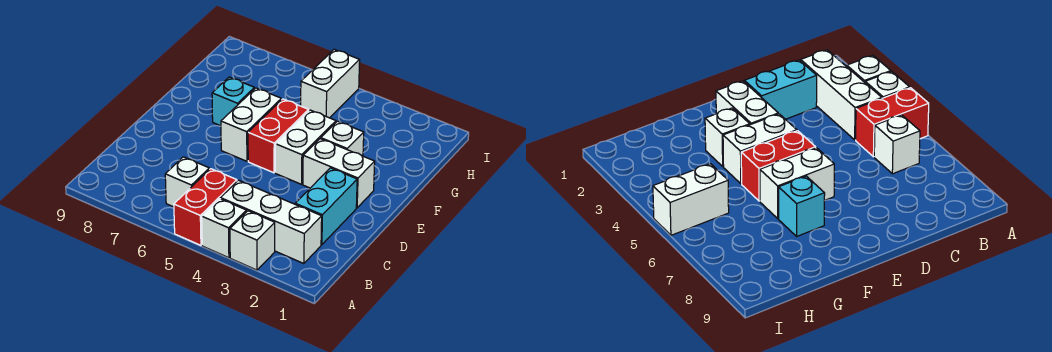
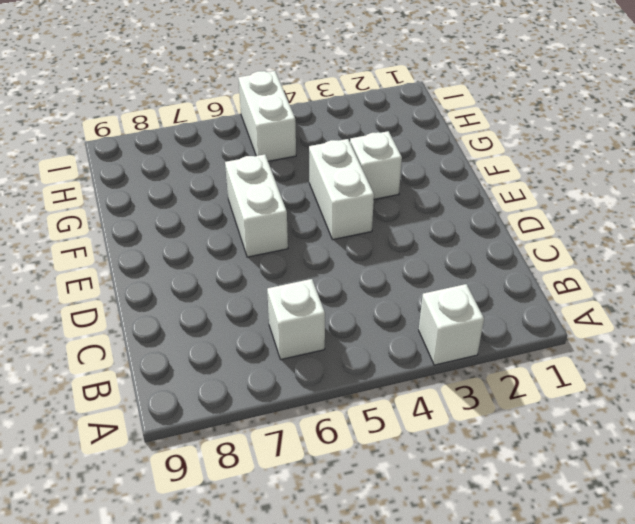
none -> white 1x1 brick [202,199,246,258]
none -> red 1x2 brick [174,169,237,245]
none -> white 1x3 brick [221,180,322,264]

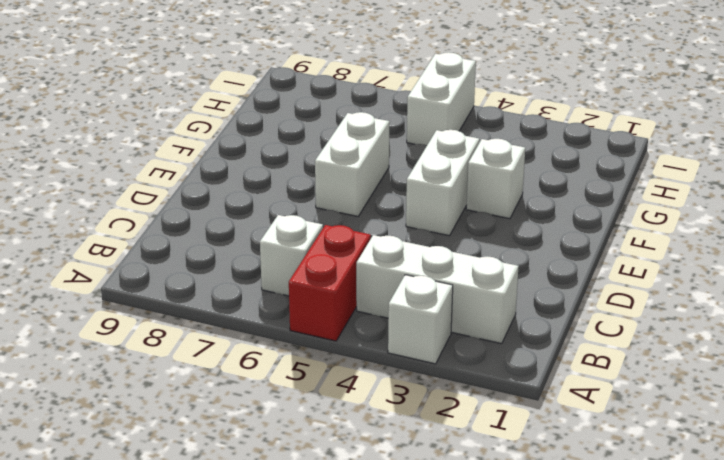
none -> white 1x1 brick [202,199,246,258]
none -> cyan 1x2 brick [295,168,357,245]
none -> white 1x2 brick [303,139,375,208]

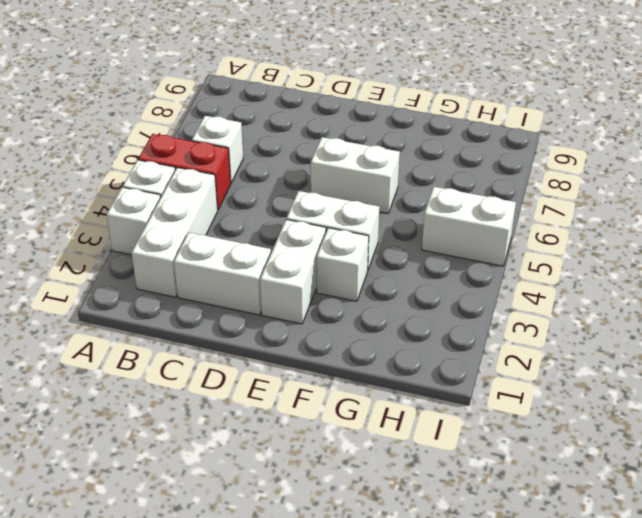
white 1x2 brick [174,232,271,315] -> cyan 1x2 brick [295,168,357,245]
none -> red 1x2 brick [248,99,309,173]
none -> cyan 1x1 brick [212,77,255,126]

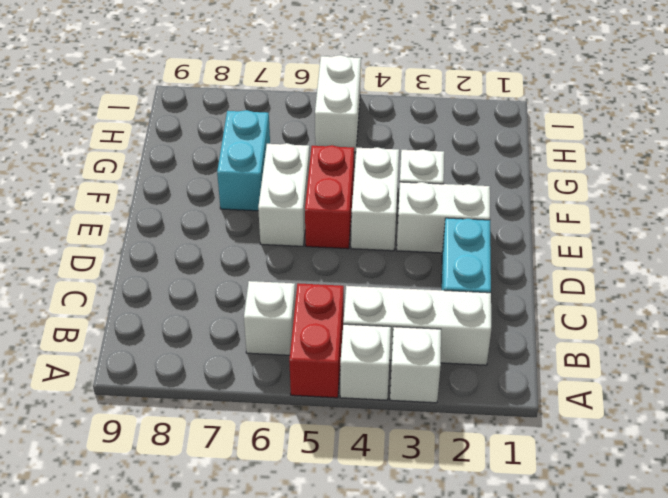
cyan 1x2 brick [217,110,270,211] -> cyan 1x1 brick [212,77,255,126]

